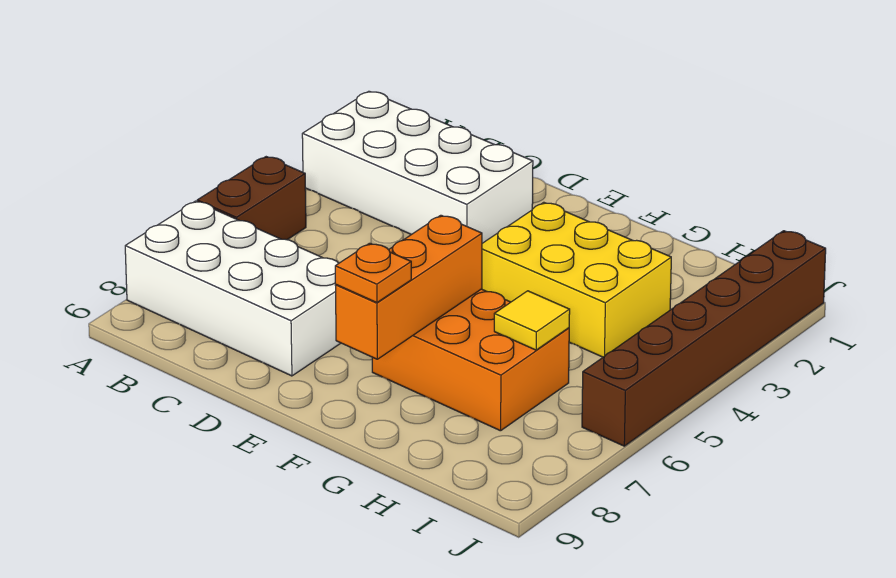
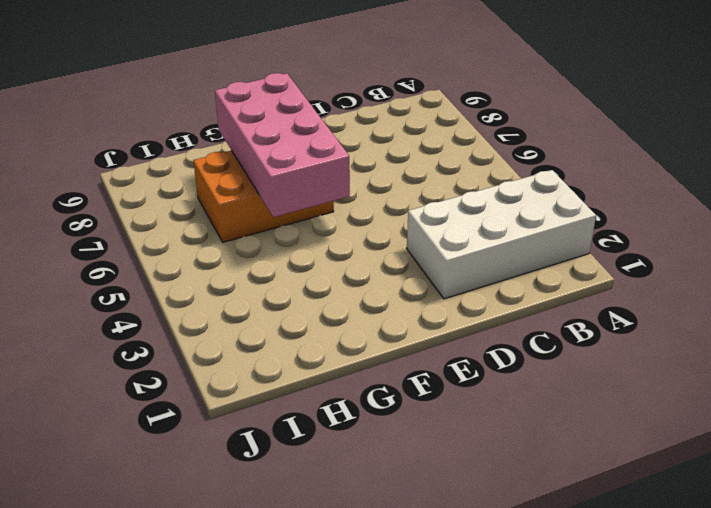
pink 2x4 brick [215,73,350,217] -> orange 1x3 brick [335,215,482,359]
none -> brown 1x2 brick [197,157,306,240]
none -> white 2x4 brick [125,201,341,376]

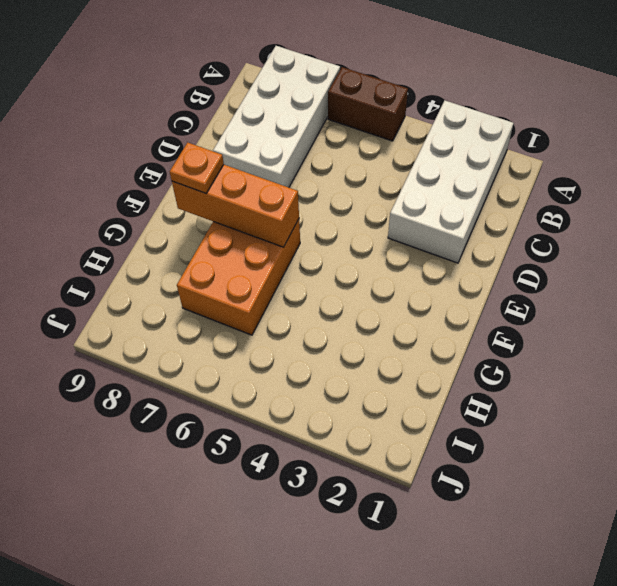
none -> yellow 2x3 brick [482,202,671,357]
none -> brown 1x6 brick [582,231,826,446]

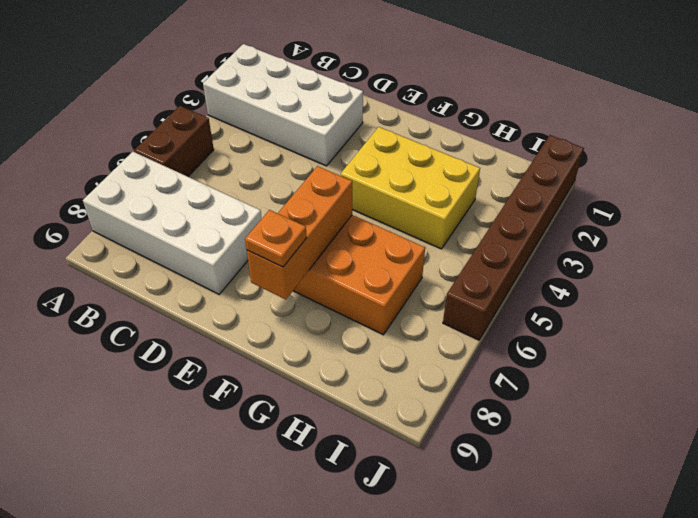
none -> yellow 1x1 tile [494,291,570,350]

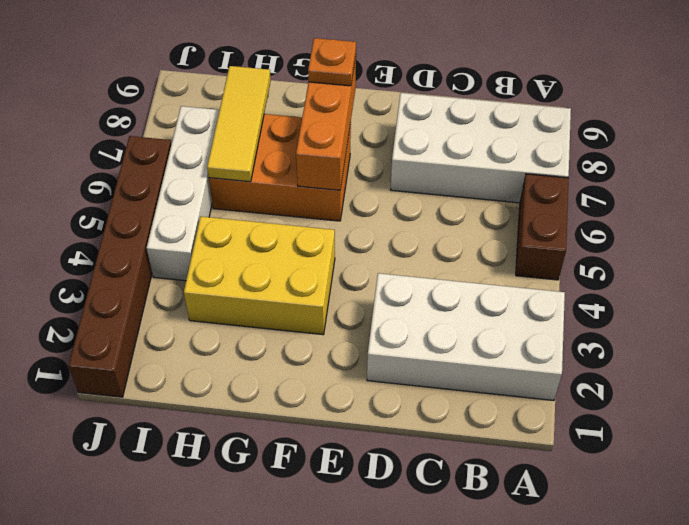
yellow 1x3 tile [207,66,271,182] -> yellow 1x1 tile [494,291,570,350]
white 1x4 brick [147,106,219,281] -> none

